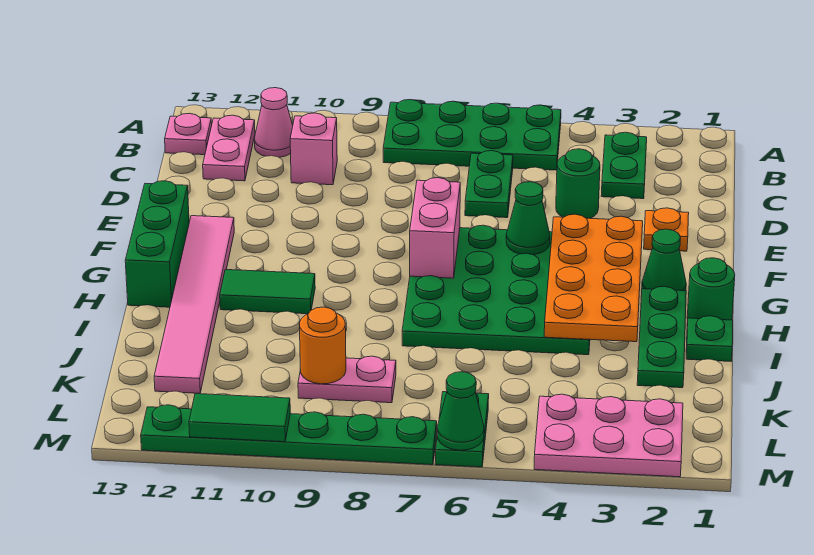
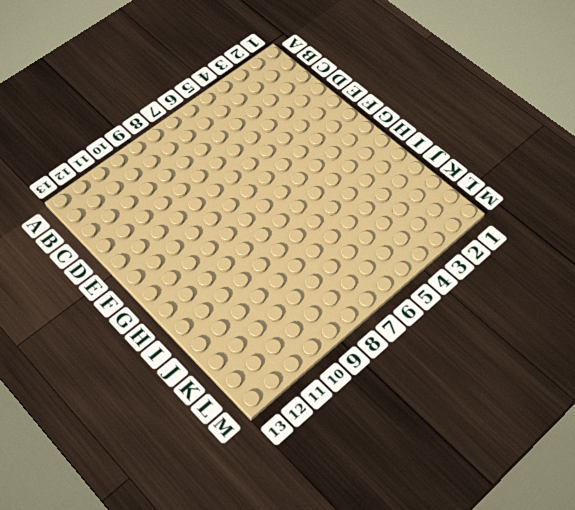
none -> green 2x4 plate [383,100,561,170]
none -> green 1x2 plate [601,132,647,199]
none -> pink 1x1 cone [254,88,293,157]

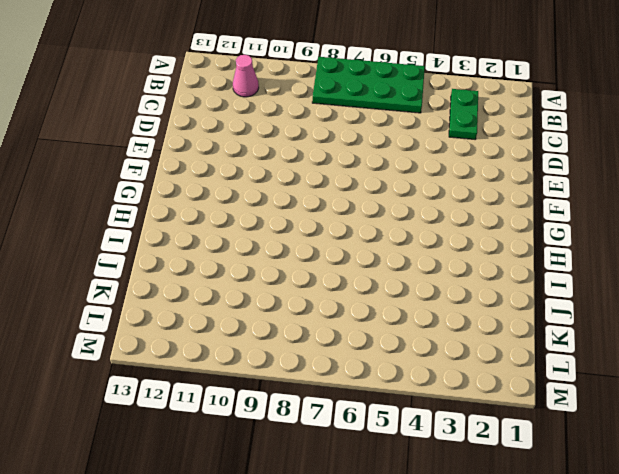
none -> pink 1x2 plate [203,115,255,181]
none -> pink 1x1 plate [165,113,212,155]
none -> green 1x2 plate [465,151,513,218]

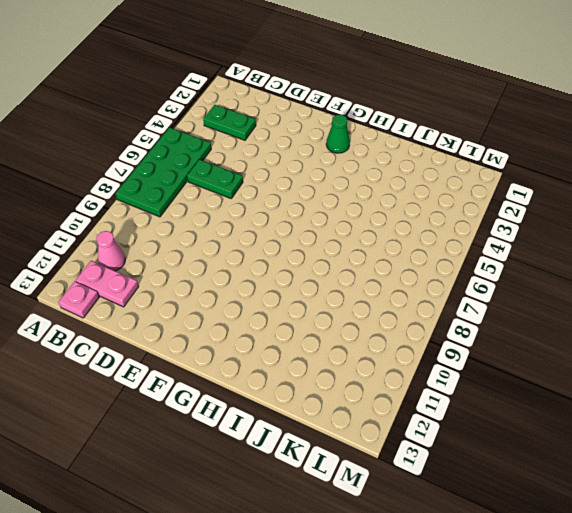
none -> pink 1x1 brick [290,113,337,185]
none -> green 1x1 round brick [556,149,600,218]
none -> orange 1x1 plate [644,208,689,251]

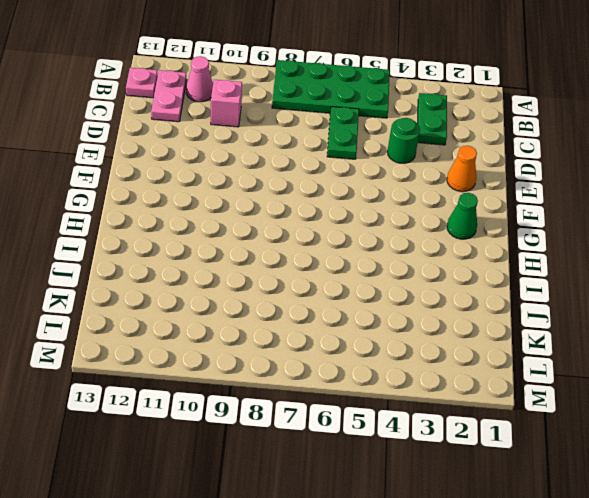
orange 1x1 cone [447,146,477,192] -> orange 1x1 plate [644,208,689,251]
none -> green 4x4 plate [402,225,590,355]
none -> pink 1x6 tile [154,216,234,393]
none -> green 1x3 brick [125,181,189,307]

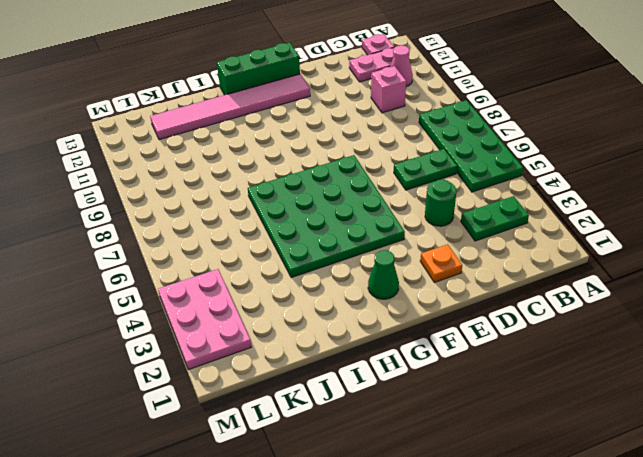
none -> green 1x1 round brick [687,258,735,320]
none -> green 1x3 plate [637,286,686,388]
none -> green 1x2 tile [220,270,315,314]

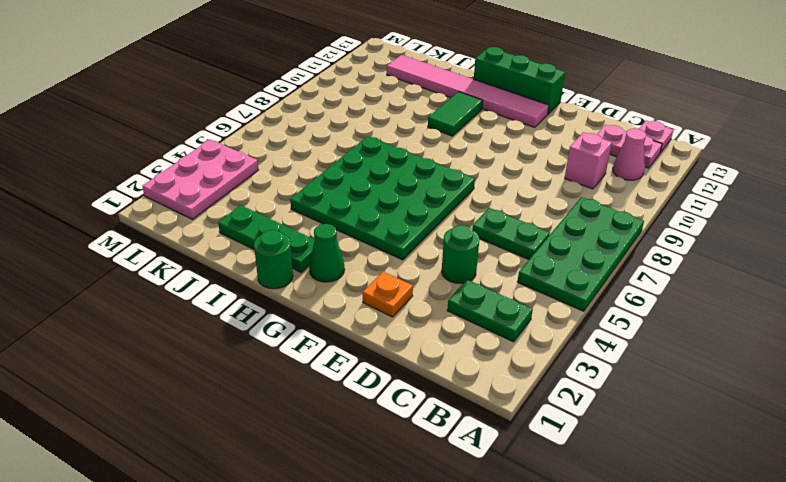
none -> green 1x1 plate [686,316,733,361]
none -> pink 1x2 plate [298,356,396,403]
none -> green 1x2 plate [435,392,489,467]

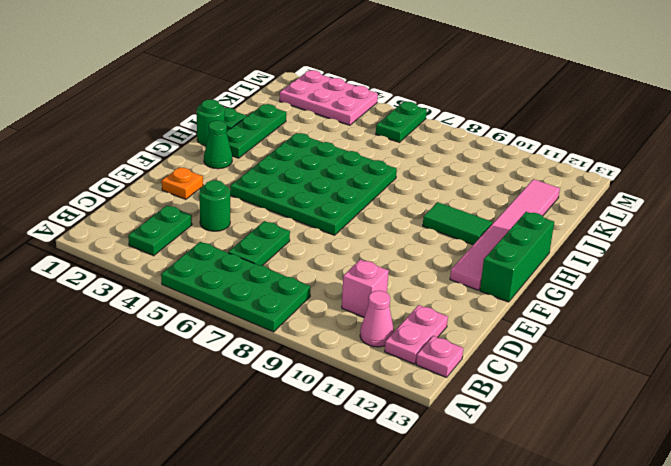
none -> pink 1x2 plate [298,356,396,403]
none -> green 1x6 plate [141,405,437,465]
none -> orange 2x4 plate [544,214,643,342]

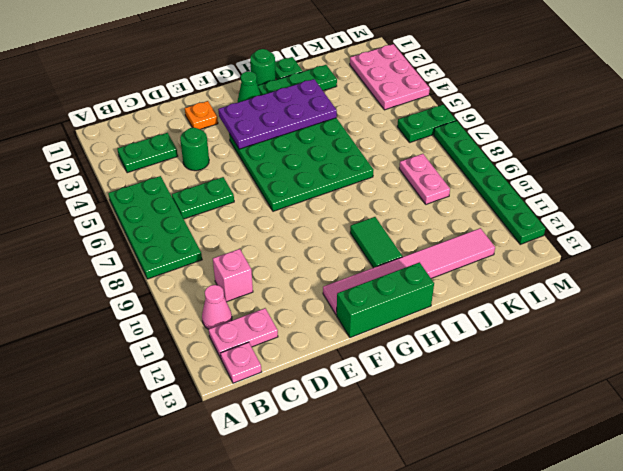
purple 2x4 plate [218,79,337,149] -> orange 2x4 plate [544,214,643,342]
none -> green 1x1 cone [506,182,550,255]
none -> pink 1x2 brick [410,178,460,278]
none -> orange 1x1 round brick [299,307,346,384]

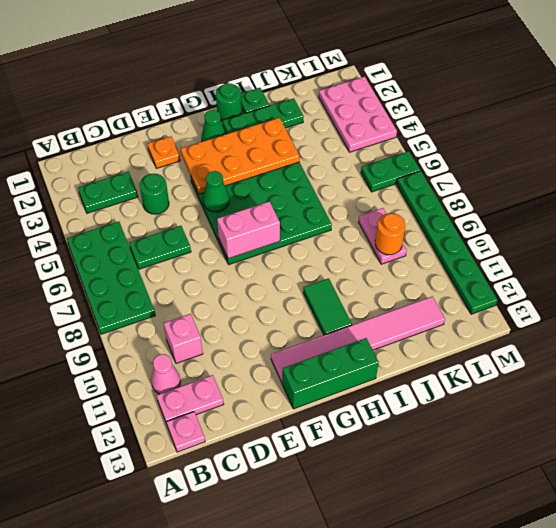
none -> green 1x1 cone [437,372,484,450]
none -> green 1x2 tile [189,394,290,442]

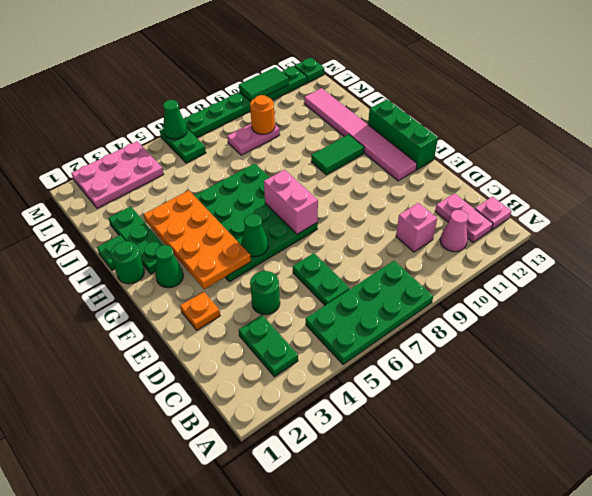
green 1x1 plate [294,58,324,83] -> none

